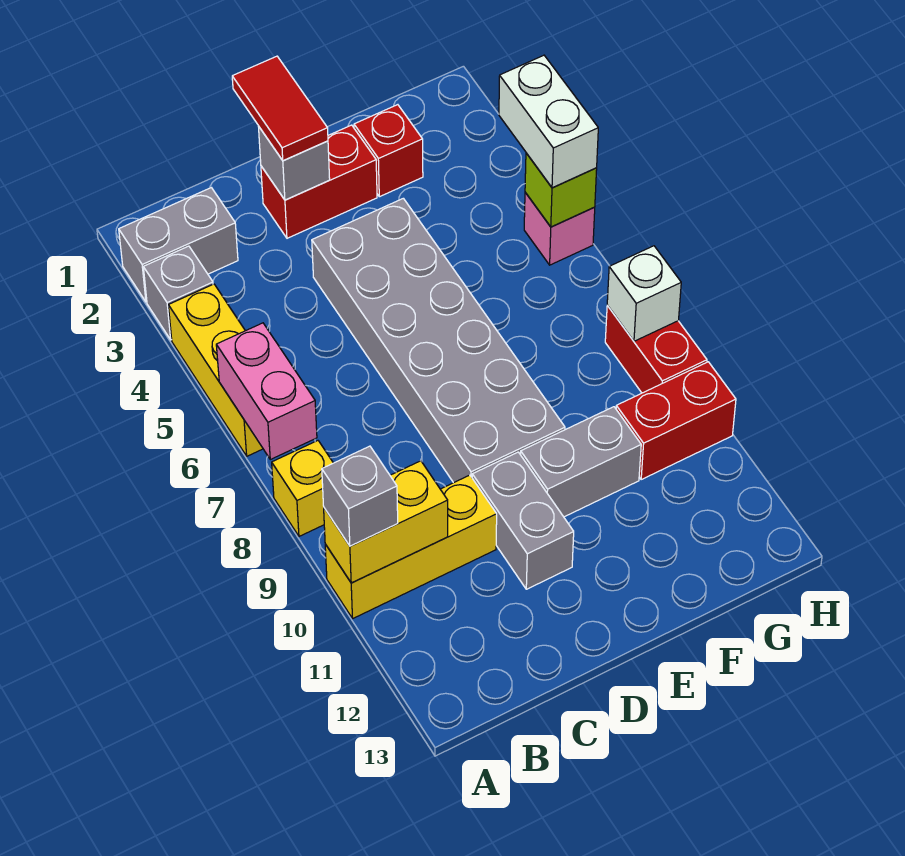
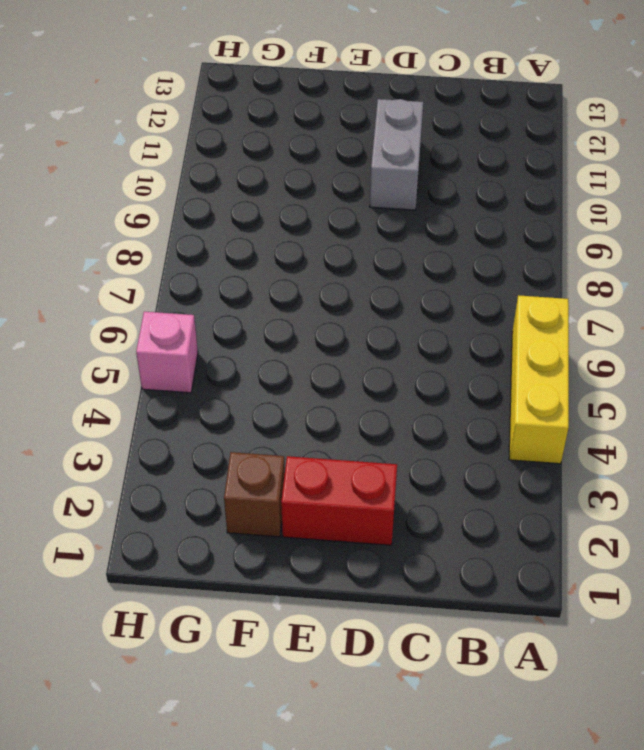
brown 1x1 brick [224,452,285,537] -> red 1x1 brick [354,105,423,197]
none -> grey 1x2 brick [119,188,238,302]
none -> grey 1x1 brick [143,246,213,340]
none -> yellow 1x1 brick [272,441,333,536]

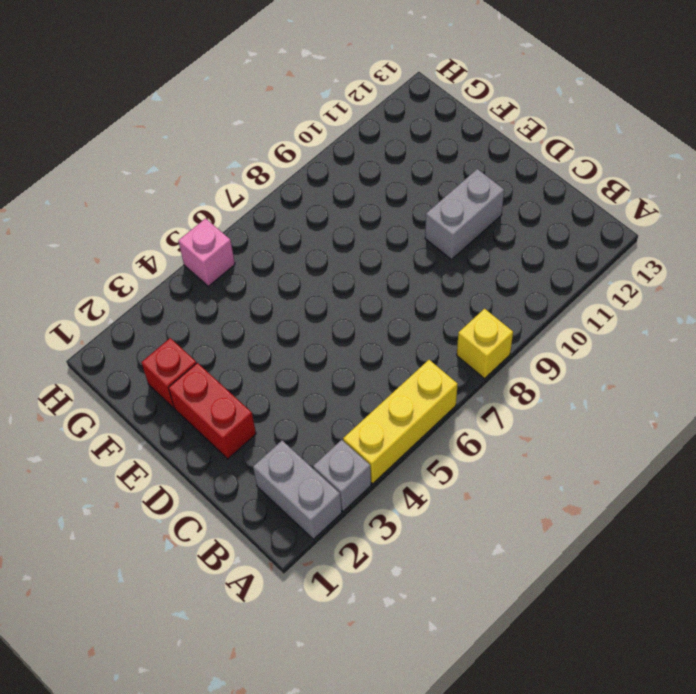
none -> yellow 1x3 brick [325,475,497,618]
none -> grey 2x6 brick [312,198,565,483]
none -> grey 1x2 brick [521,407,641,517]

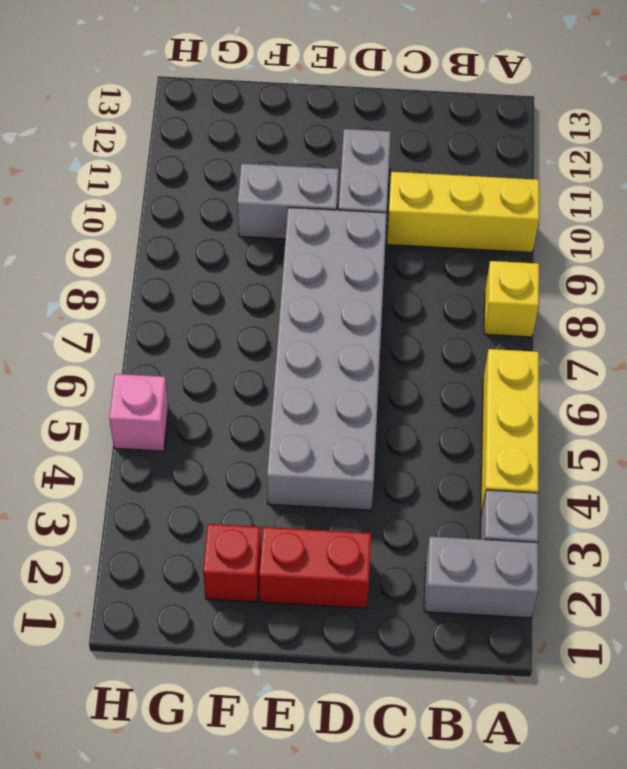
none -> red 1x2 brick [616,362,736,479]
none -> red 1x2 brick [605,305,707,393]
none -> pink 1x2 brick [216,323,317,459]

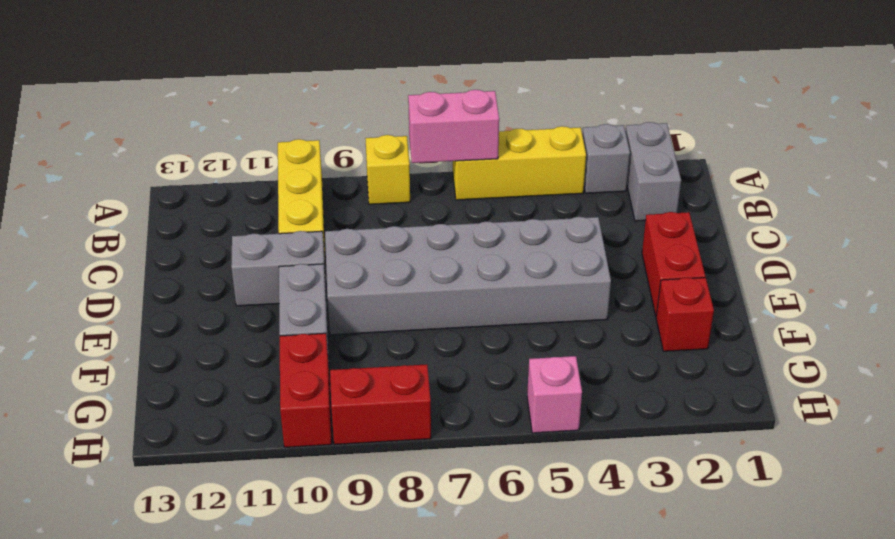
none -> yellow 1x2 brick [324,461,448,583]
none -> grey 1x1 brick [258,126,330,200]
none -> lime 1x1 brick [525,153,597,227]

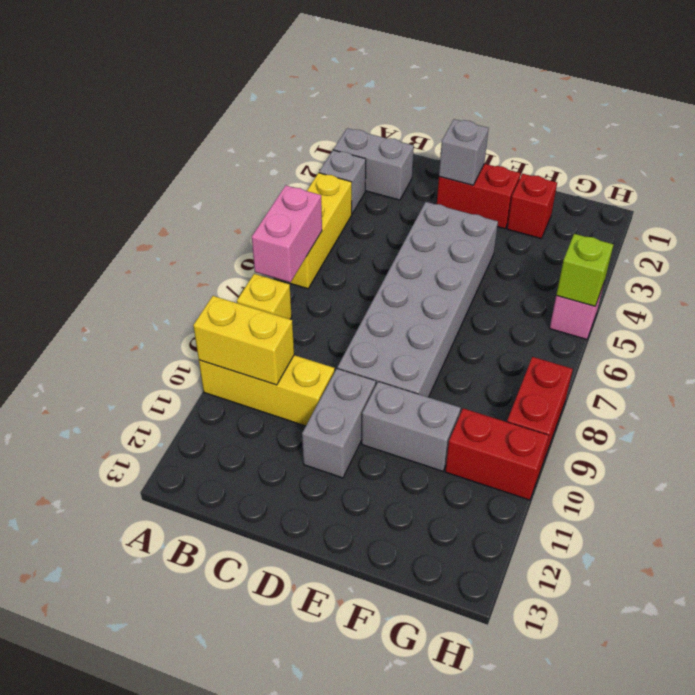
none -> white 1x1 brick [607,246,681,341]
none -> grey 1x1 brick [322,446,398,546]
none -> red 1x2 tile [232,56,328,161]

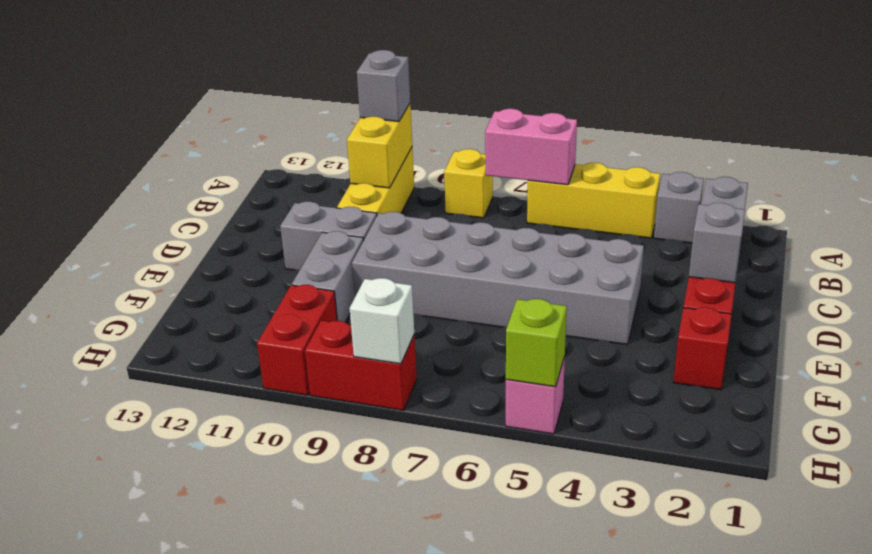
none -> red 1x2 tile [232,56,328,161]
none -> white 1x2 brick [499,55,598,188]

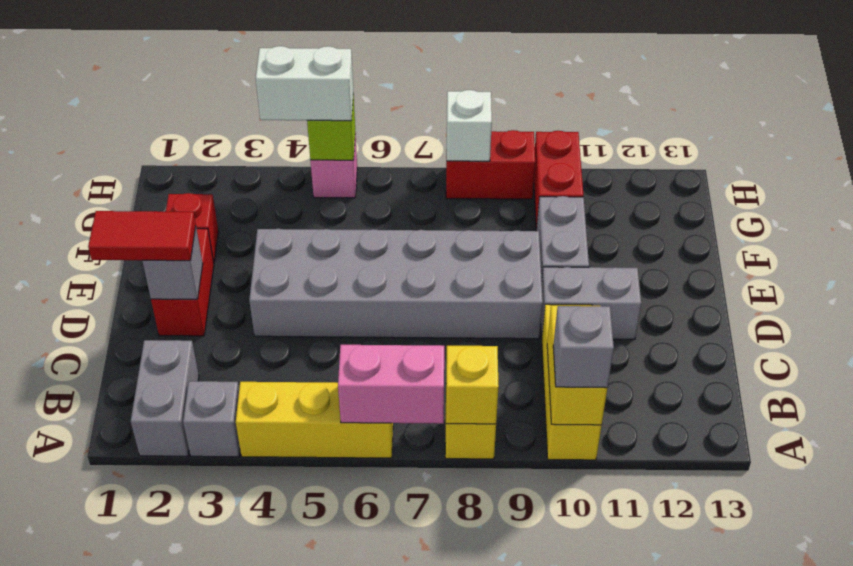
yellow 1x1 brick [446,346,499,424] -> none

